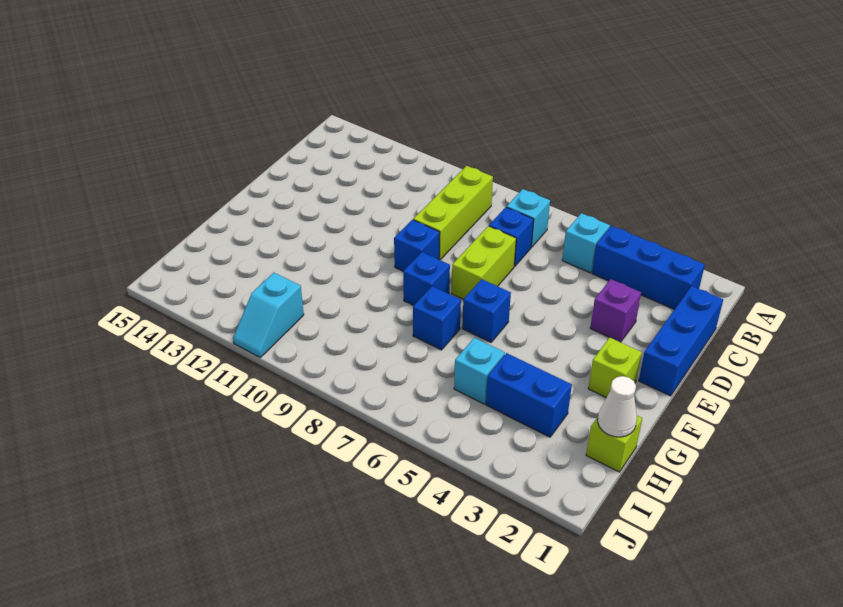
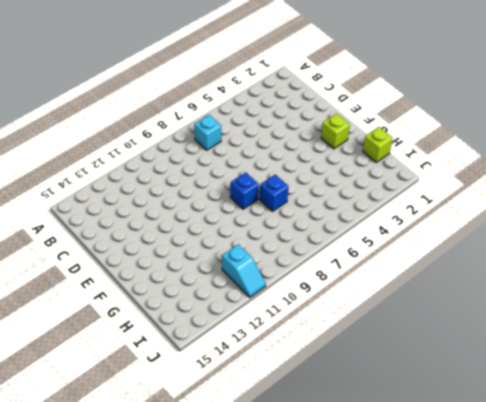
none -> blue 1x3 brick [592,226,705,310]
none -> cyan 1x1 brick [562,213,610,273]
none -> lime 1x3 brick [413,166,493,260]

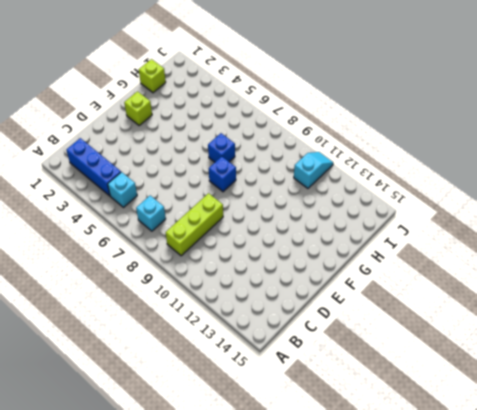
none -> blue 1x3 brick [639,286,723,396]
none -> blue 1x1 brick [489,207,534,266]
none -> purple 1x1 brick [590,279,641,342]

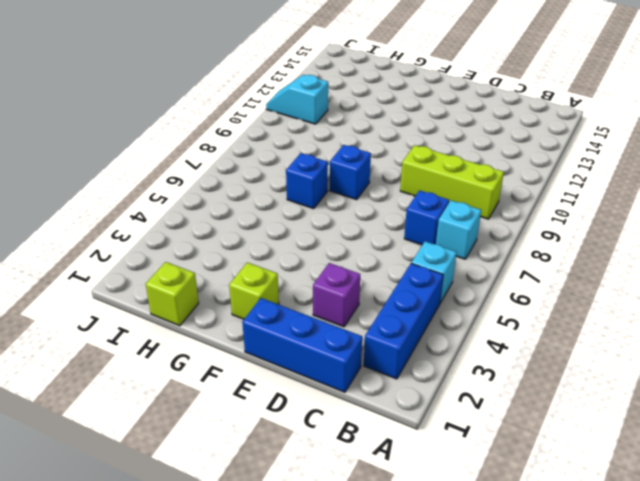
none -> lime 1x2 brick [452,226,516,299]
none -> blue 1x1 brick [394,220,440,271]
none -> blue 1x1 brick [462,279,511,342]

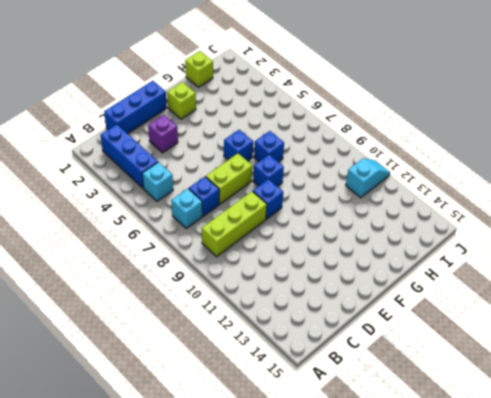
none -> blue 1x2 brick [486,353,572,437]
none -> cyan 1x1 brick [454,338,505,404]
none -> white 1x1 cone [598,376,637,437]

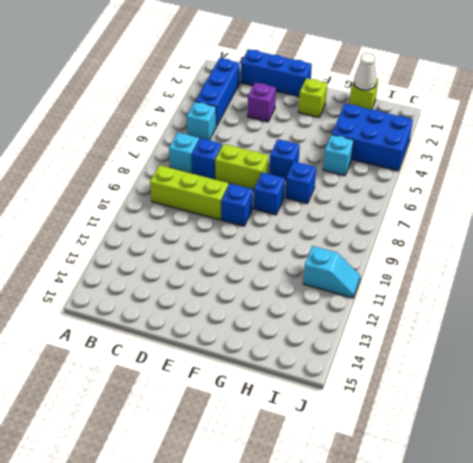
blue 2x3 brick [332,104,413,171] -> blue 1x2 brick [486,353,572,437]

